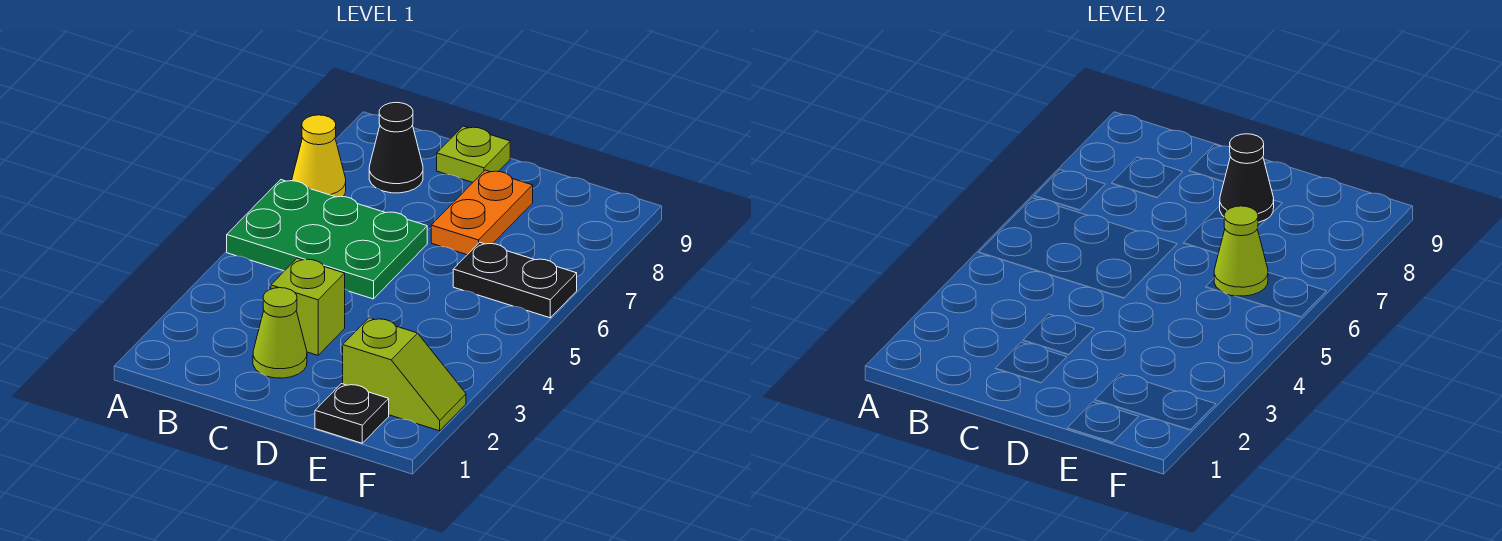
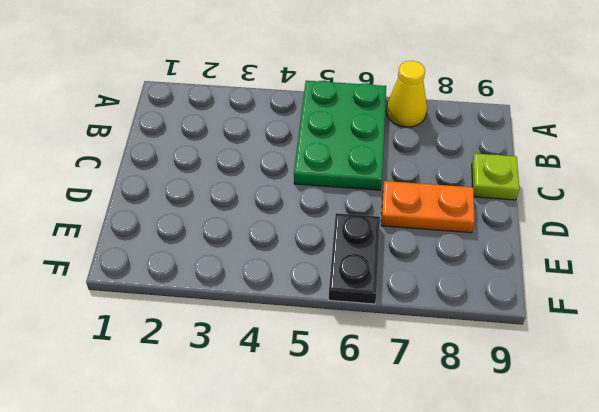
none -> black 1x1 cone [369,103,423,193]
none -> lime 1x1 cone [253,288,307,378]
none -> lime 1x1 brick [271,258,345,355]

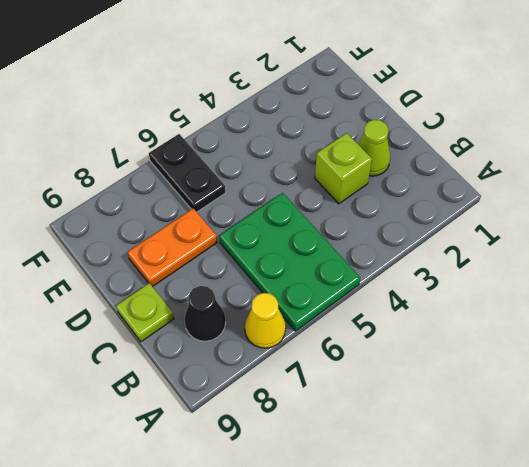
none -> black 1x1 plate [315,384,389,443]
none -> lime 1x2 slope [343,318,466,431]
none -> black 1x1 cone [1220,134,1274,222]

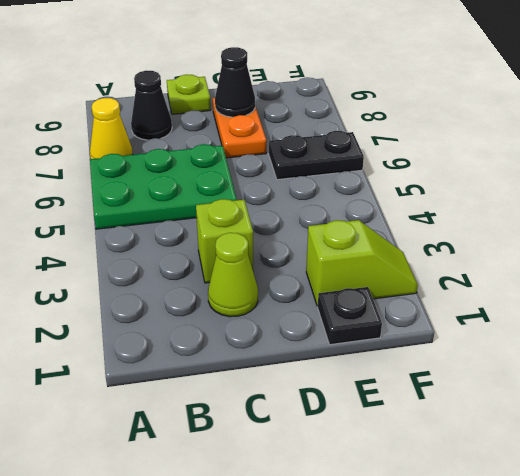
none -> lime 1x1 cone [1214,206,1268,296]

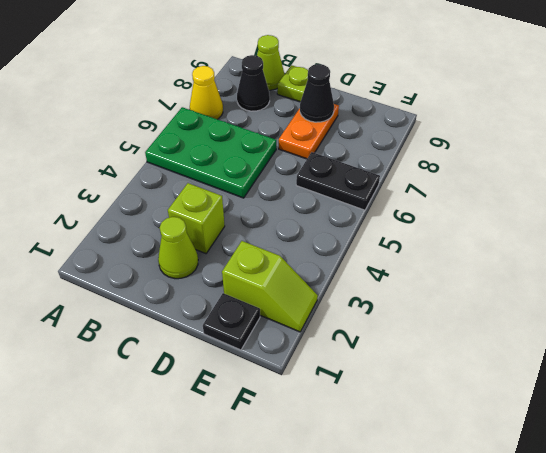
lime 1x1 cone [257,35,284,90] -> lime 1x1 cone moved to [1214,206,1268,296]

